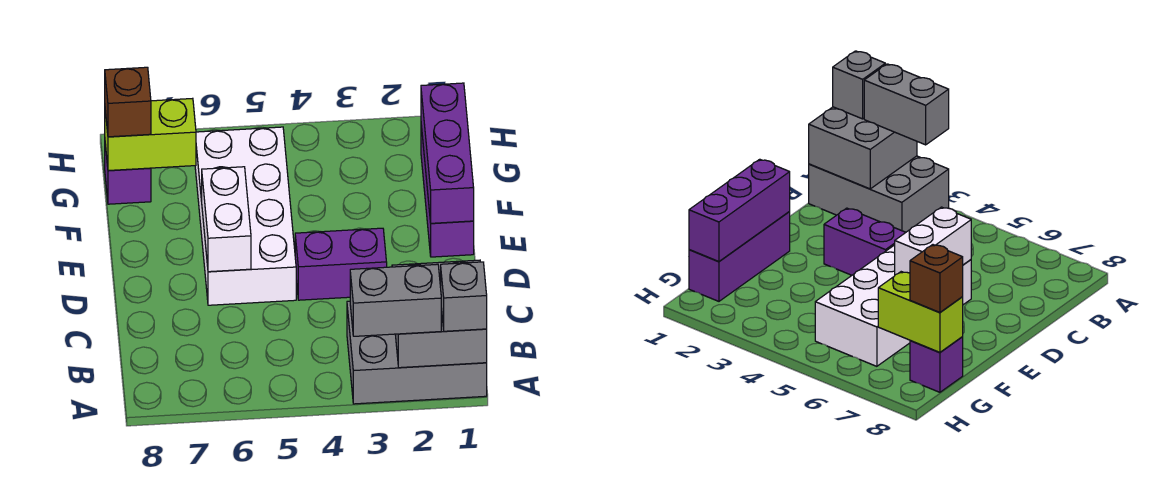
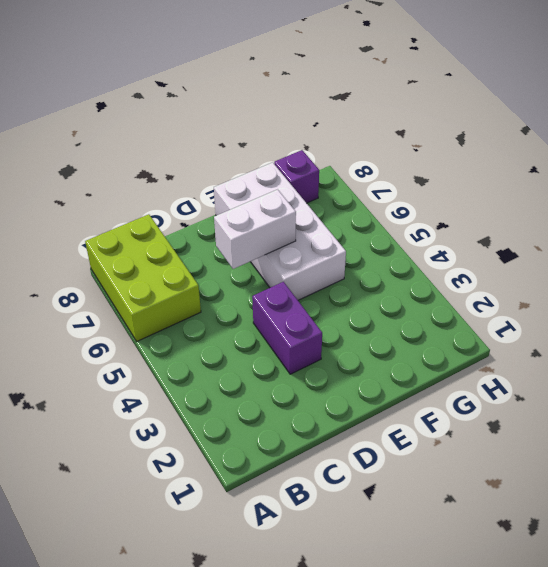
lime 2x3 brick [85,214,201,341] -> none
white 2x4 brick [214,162,346,300] -> white 2x4 brick turned to [195,127,296,305]
none -> grey 2x3 brick [347,301,487,404]
none -> purple 1x3 brick [421,126,474,257]
none -> grey 2x2 brick [392,260,487,368]

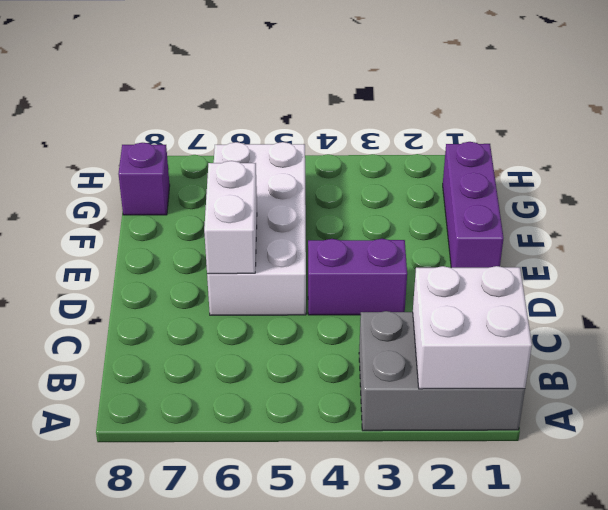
white 2x2 brick [413,266,532,389] -> grey 2x2 brick [392,260,487,368]
none -> purple 1x3 brick [421,83,474,223]
none -> lime 1x2 brick [105,98,196,171]
none -> grey 1x1 brick [441,262,487,331]

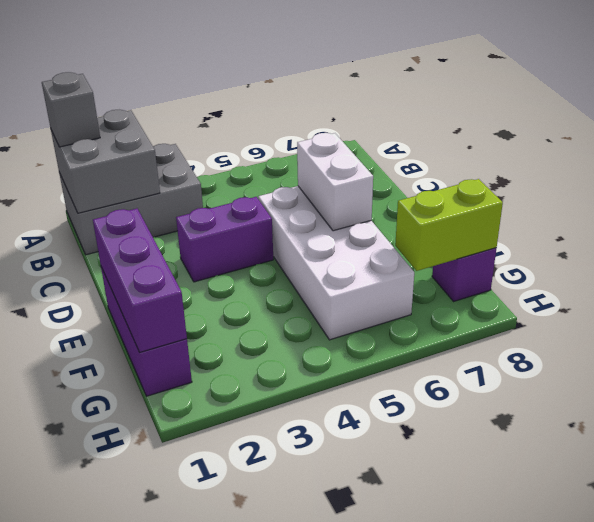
none -> grey 1x2 brick [350,264,441,336]
none -> brown 1x1 brick [105,67,151,137]

